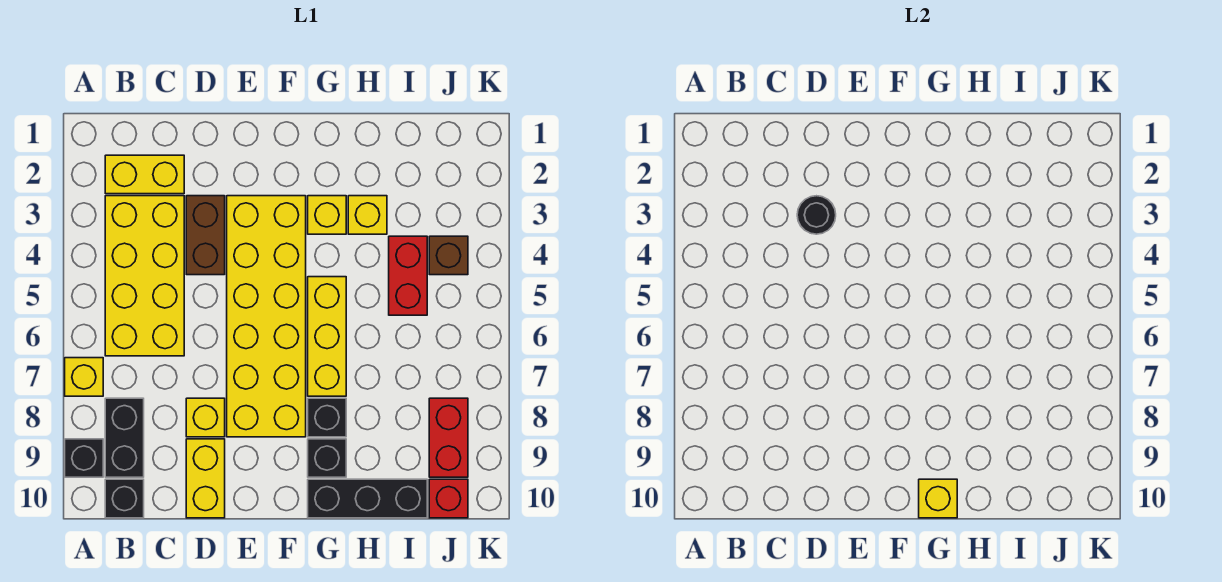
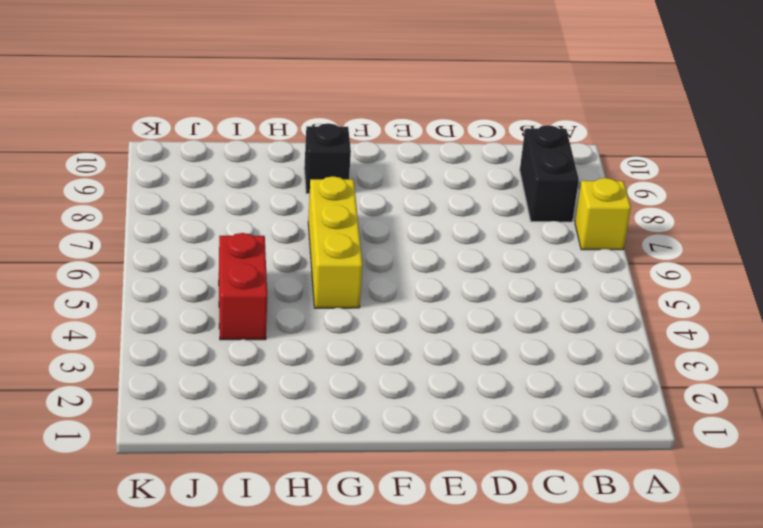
none -> black 1x1 brick [65,439,103,477]
none -> yellow 1x2 brick [105,155,184,194]
none -> yellow 2x4 brick [105,196,184,356]

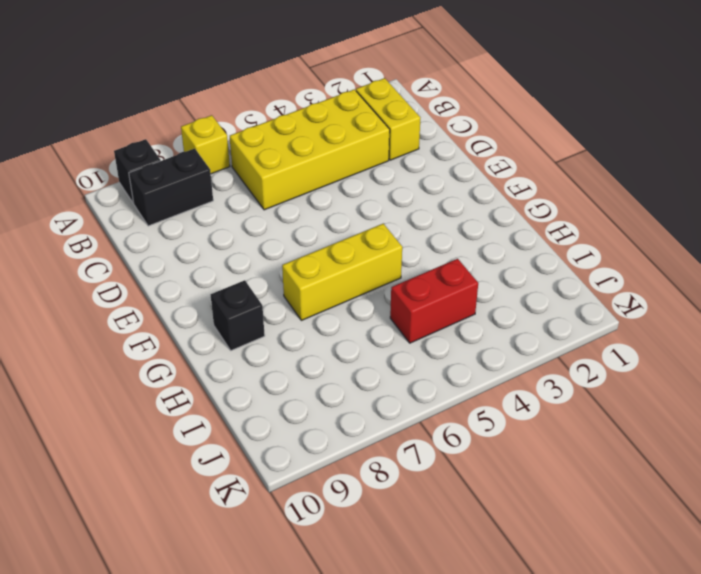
none -> black 1x1 brick [105,479,144,518]
none -> brown 1x2 brick [186,196,225,275]
none -> yellow 1x1 brick [186,398,225,437]

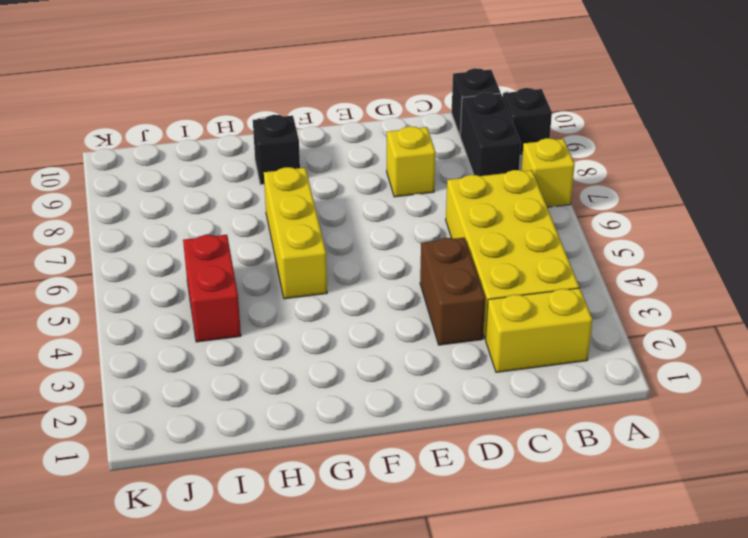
none -> yellow 1x2 brick [186,439,225,518]
none -> yellow 2x6 brick [227,196,306,437]
none -> yellow 1x1 brick [308,196,346,234]

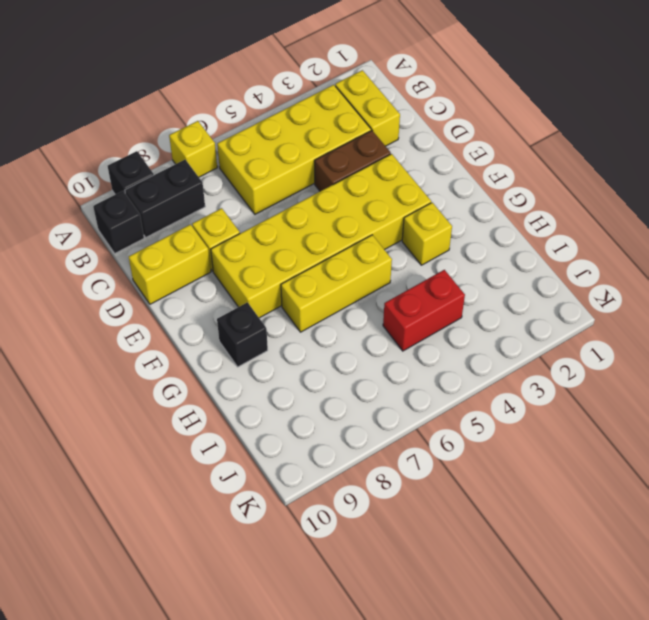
none -> black 1x1 brick [308,398,346,437]
none -> black 1x3 brick [308,479,427,518]
none -> yellow 1x1 brick [348,196,387,234]

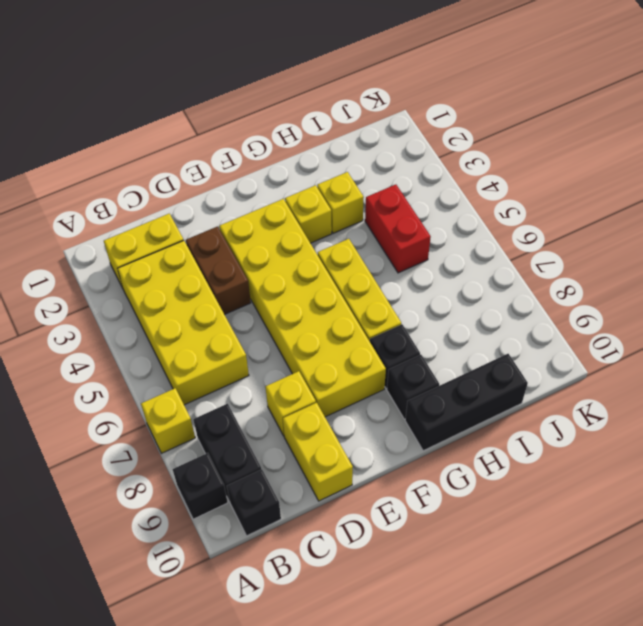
none -> brown 1x1 brick [429,236,468,275]
none -> red 1x2 brick [429,398,468,477]
none -> red 1x1 brick [429,479,468,518]

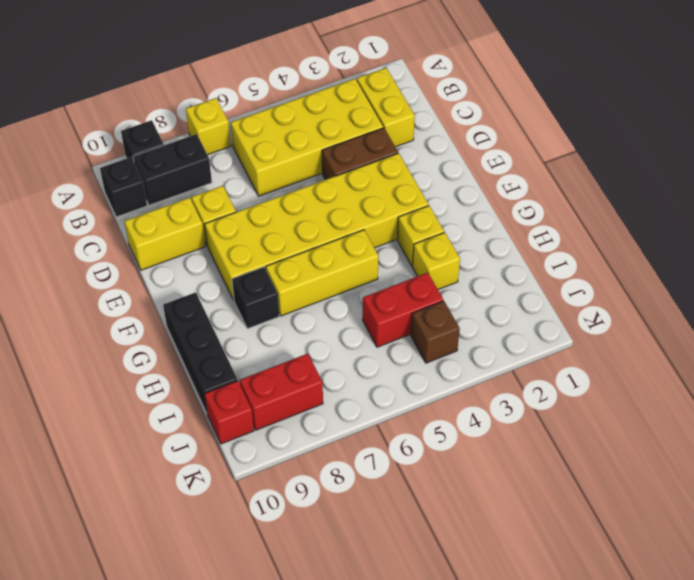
none -> black 1x1 brick [308,439,346,477]
none -> black 1x1 round brick [797,196,836,234]
none -> yellow 1x1 brick [919,479,957,518]

